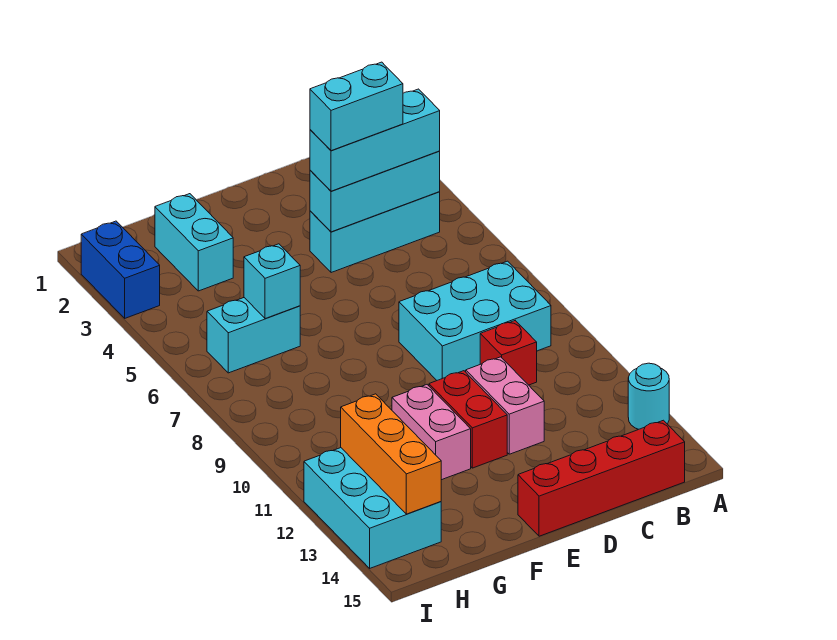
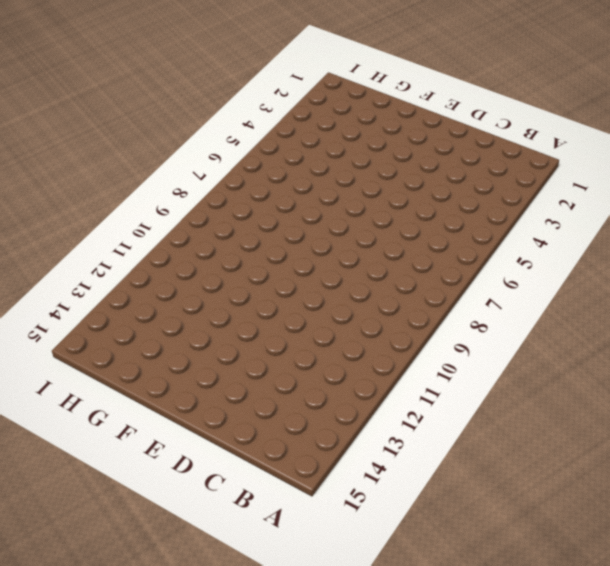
none -> cyan 1x1 round brick [628,363,669,429]
none -> cyan 1x3 brick [310,192,440,273]
none -> cyan 2x3 brick [399,261,551,380]

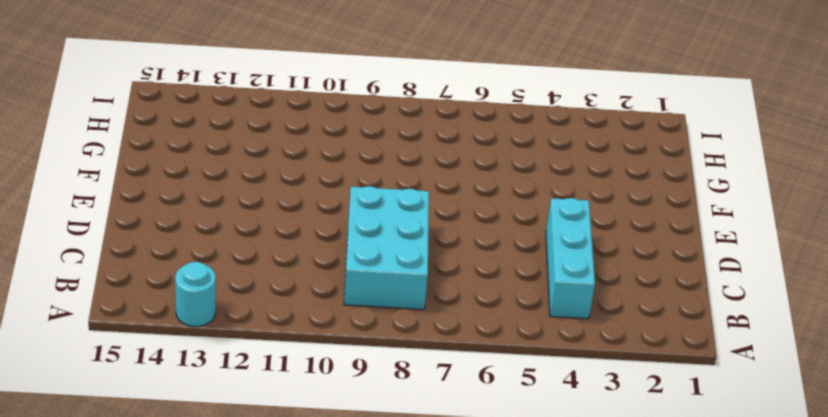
none -> red 1x4 brick [518,420,685,536]
none -> red 1x1 brick [480,321,537,385]
none -> pink 1x2 brick [466,357,544,454]

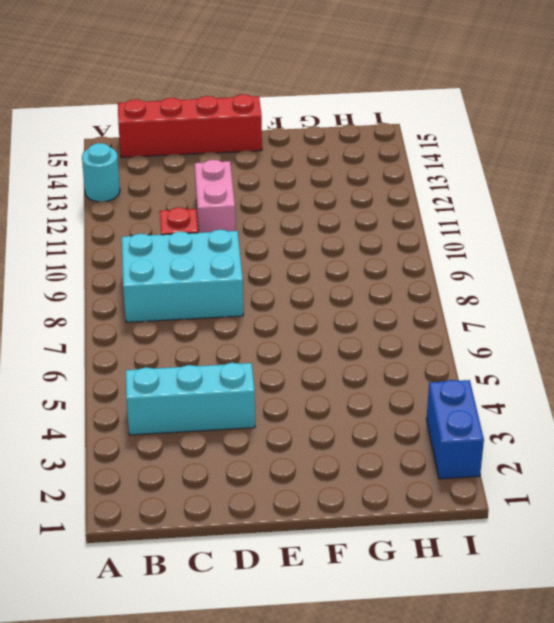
none -> red 1x2 brick [429,371,507,468]
none -> pink 1x2 brick [392,385,471,480]
none -> cyan 1x2 brick [155,194,233,291]

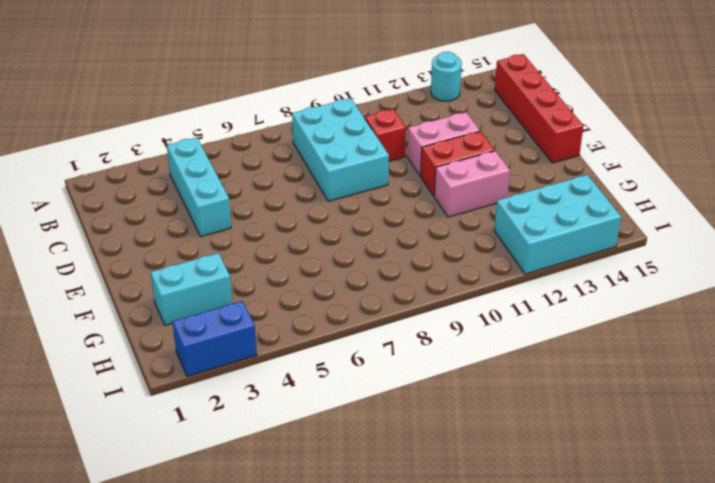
none -> cyan 1x2 brick [207,298,300,373]
none -> cyan 1x3 brick [310,151,440,232]
none -> cyan 1x1 brick [244,244,300,319]

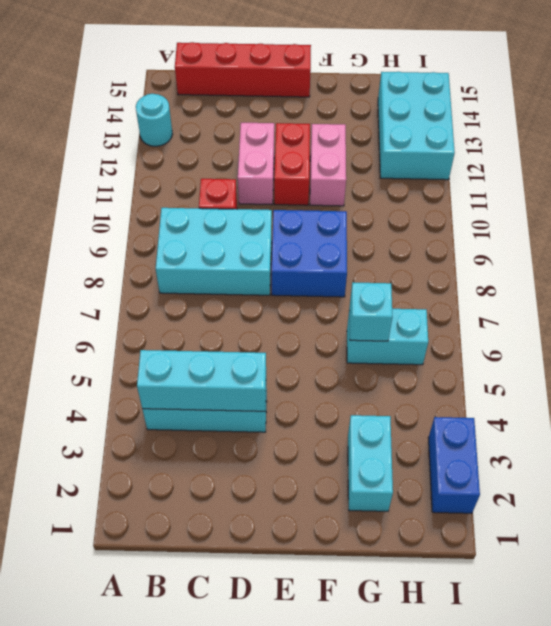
blue 2x2 brick [272,210,347,297] -> none
none -> orange 1x3 brick [341,394,441,514]
none -> cyan 1x3 brick [310,89,440,191]
none -> cyan 1x2 brick [310,62,403,151]

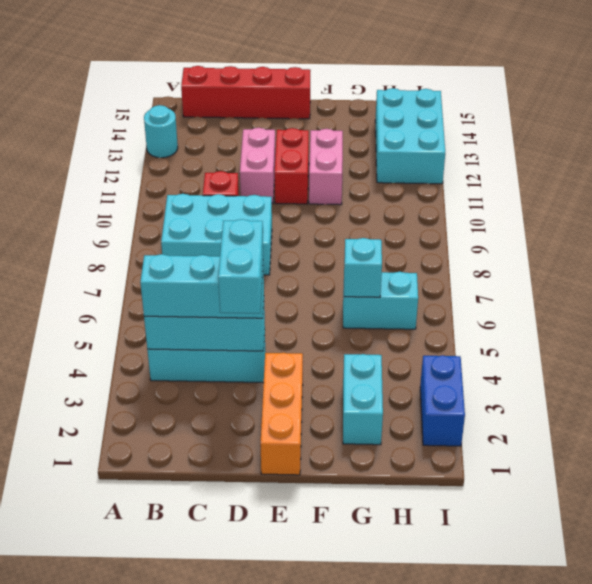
cyan 1x2 brick [218,219,263,313] -> cyan 1x2 brick turned to [310,62,403,151]
orange 1x3 brick [260,353,303,475] -> orange 1x3 brick moved to [341,394,441,514]

